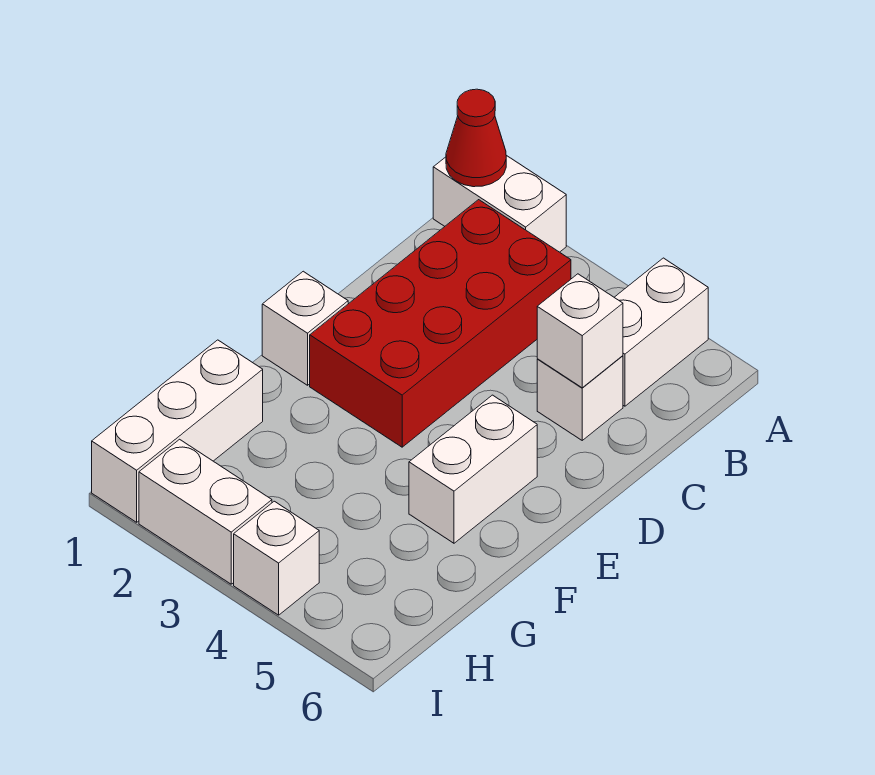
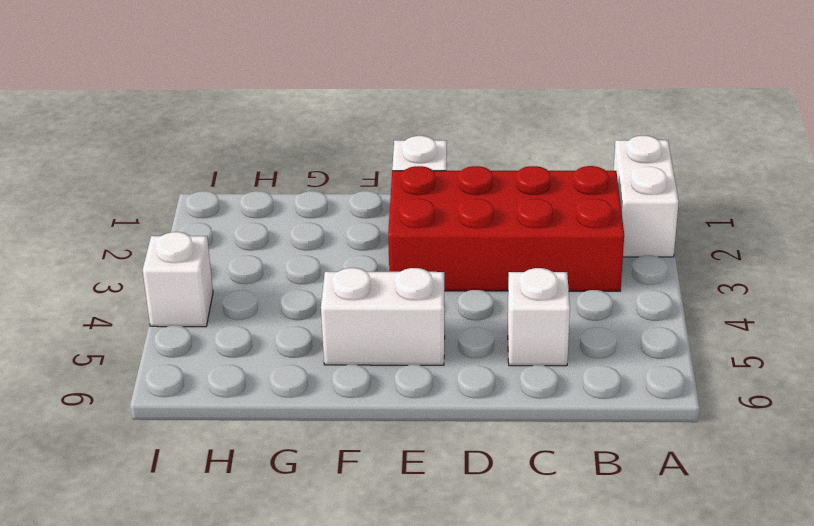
none -> white 1x2 brick [614,258,708,406]
none -> white 1x3 brick [92,340,263,522]

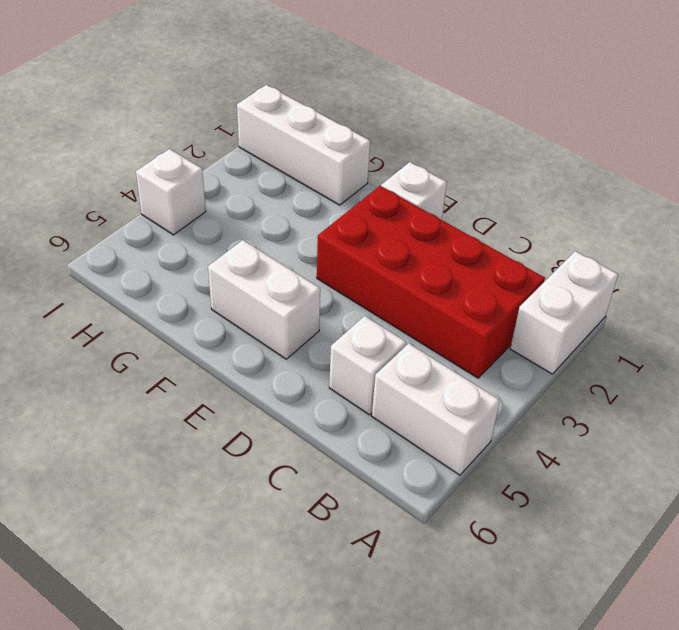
none -> white 1x2 brick [139,439,272,584]
none -> red 1x1 cone [446,89,506,187]

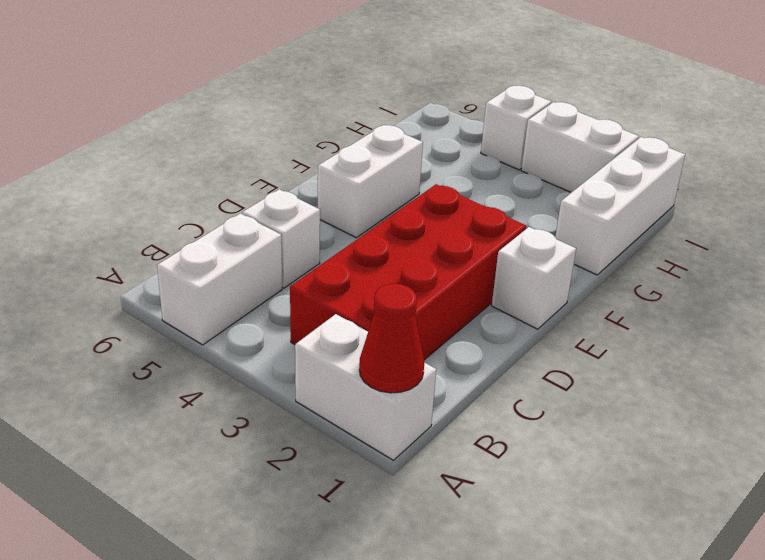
none -> white 1x1 brick [537,274,623,388]

